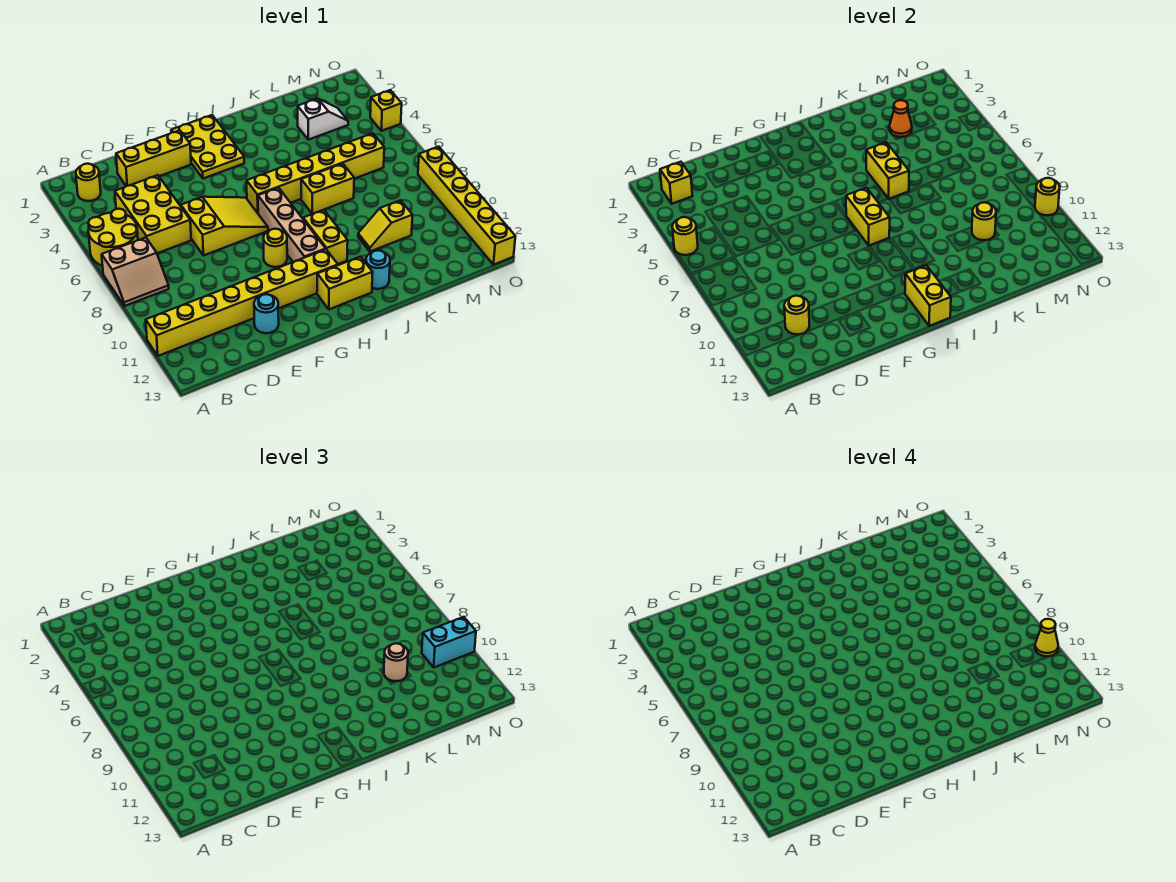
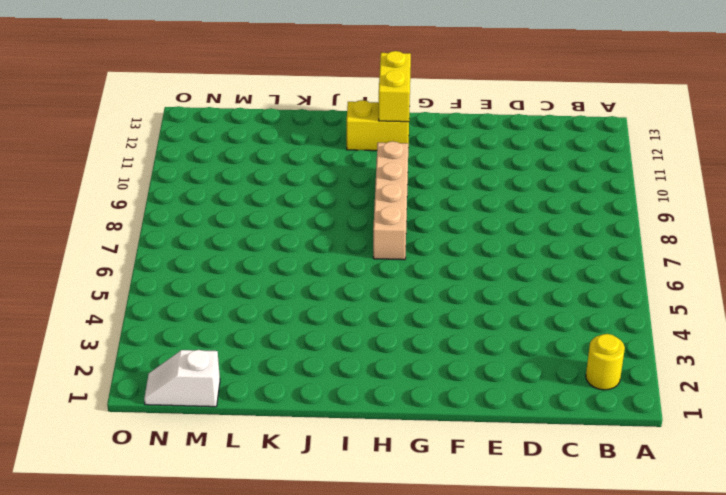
white 1x2 slope [144,350,220,407] -> white 1x2 slope moved to [298,98,348,140]
none -> yellow 2x2 round brick [88,209,138,266]
none -> tan 2x2 slope [102,238,169,306]
none -> yellow 1x8 brick [146,249,338,356]
none -> yellow 2x3 brick [115,175,191,253]

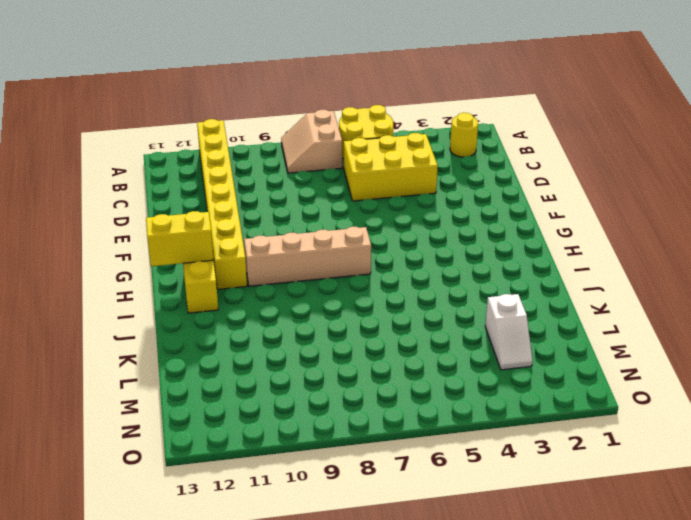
none -> yellow 1x3 brick [116,130,191,186]
none -> yellow 2x3 slope [181,197,268,256]
none -> cyan 1x1 round brick [254,294,279,333]
none -> yellow 2x3 plate [171,115,244,179]

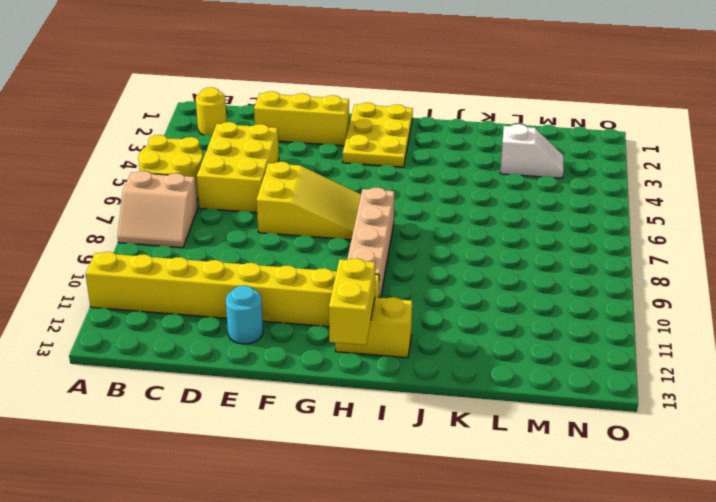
none -> yellow 1x1 round brick [263,229,287,267]
none -> yellow 1x6 brick [247,133,384,213]
none -> yellow 1x2 brick [303,210,348,264]
none -> yellow 1x2 brick [301,164,354,214]

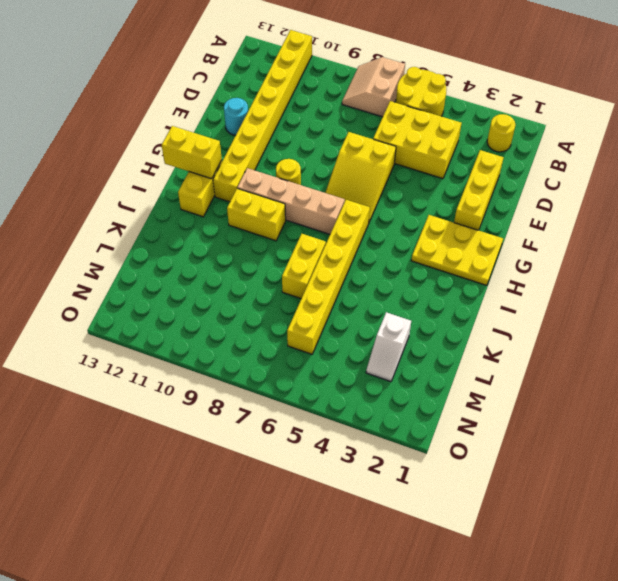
none -> cyan 1x1 round brick [366,250,390,289]
none -> yellow 1x2 slope [358,200,412,252]
none -> yellow 1x1 brick [370,90,402,131]
none -> yellow 1x6 brick [418,147,515,265]

